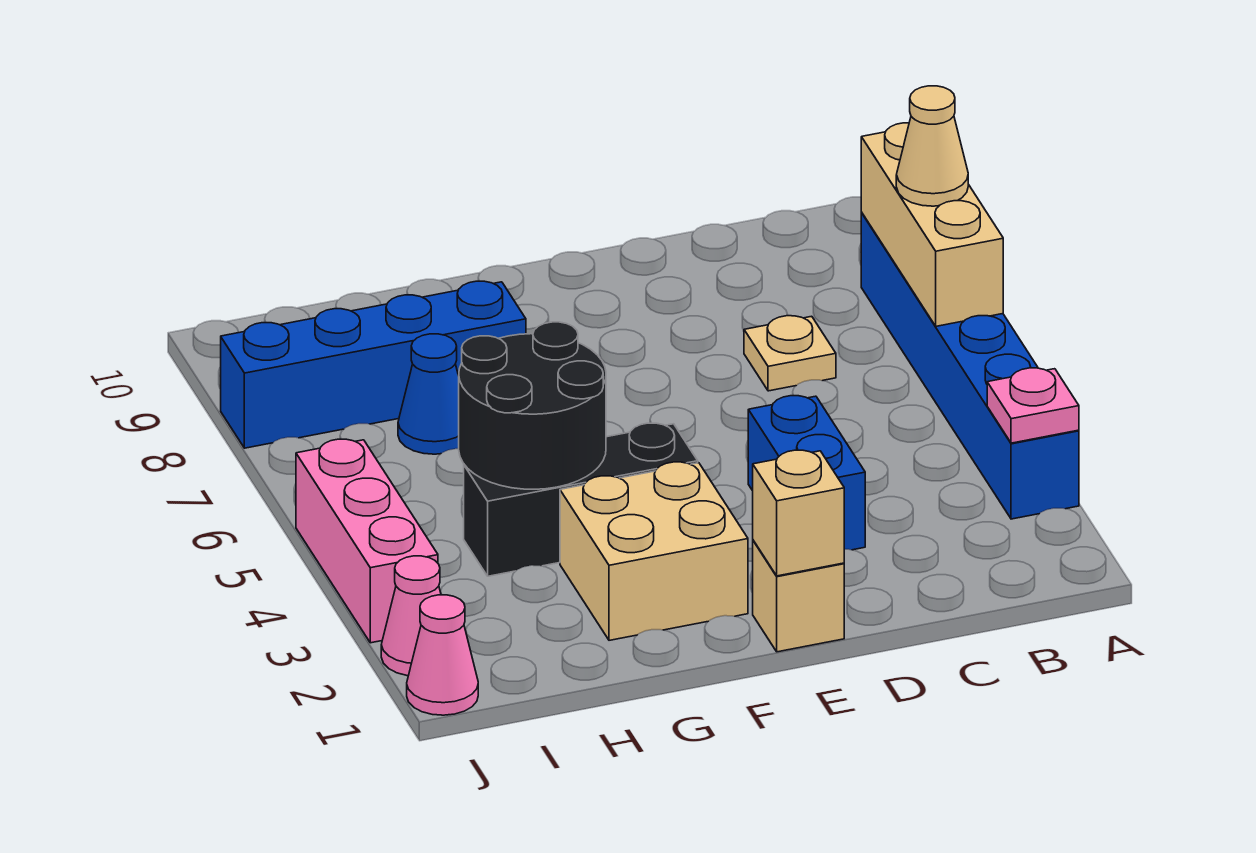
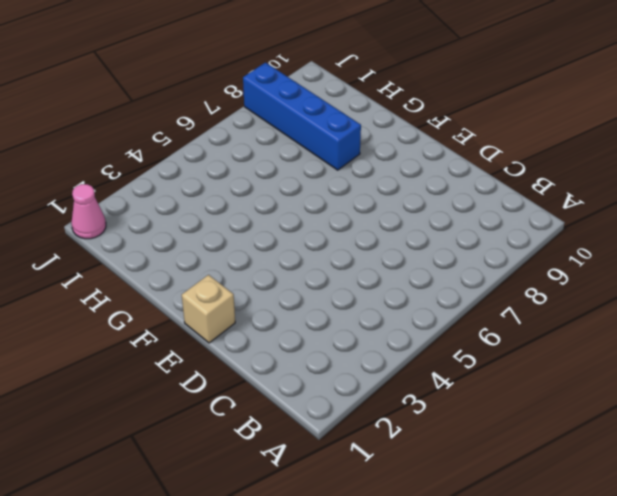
none -> blue 1x6 brick [861,213,1079,519]
none -> tan 1x1 plate [744,315,836,391]
none -> blue 1x2 brick [748,396,865,550]

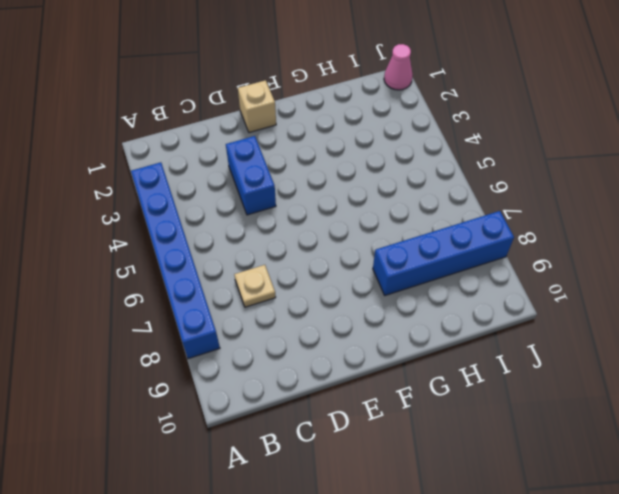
none -> tan 2x2 brick [560,462,748,640]
none -> black 1x3 brick [464,423,698,576]
none -> blue 1x1 cone [398,334,459,454]

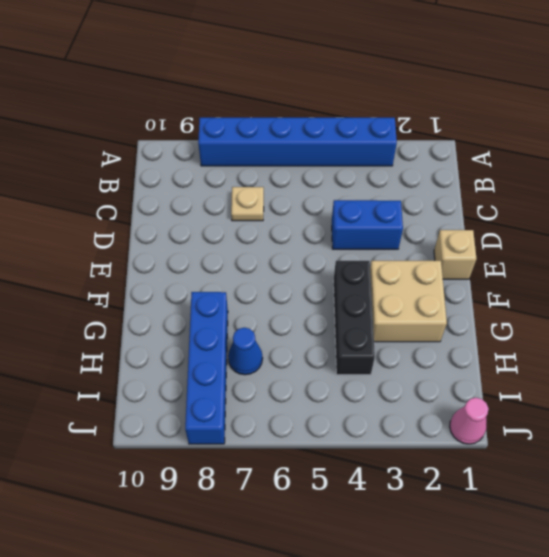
none -> pink 1x1 cone [381,556,441,676]
none -> pink 1x3 brick [296,439,438,643]
none -> pink 1x1 plate [987,368,1079,443]

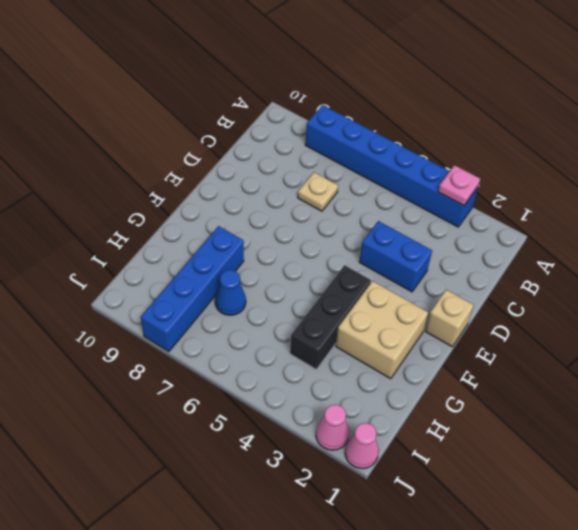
none -> pink 1x3 brick [296,439,438,643]
none -> tan 1x3 brick [861,123,1003,326]
none -> tan 1x1 brick [753,450,844,576]

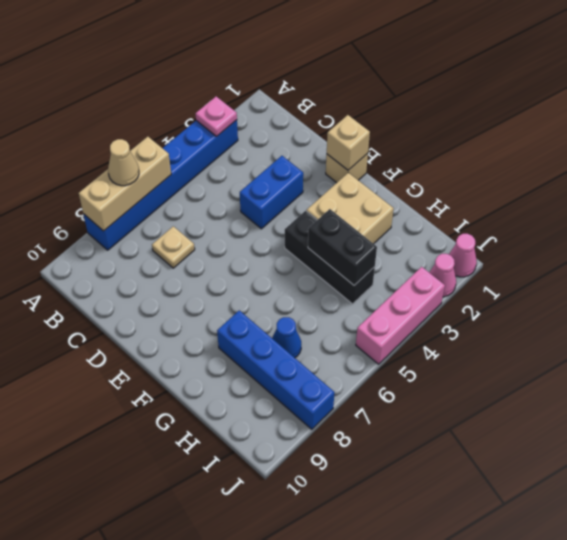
black 1x2 brick [308,209,377,285] -> black 2x2 round brick [459,322,606,489]

